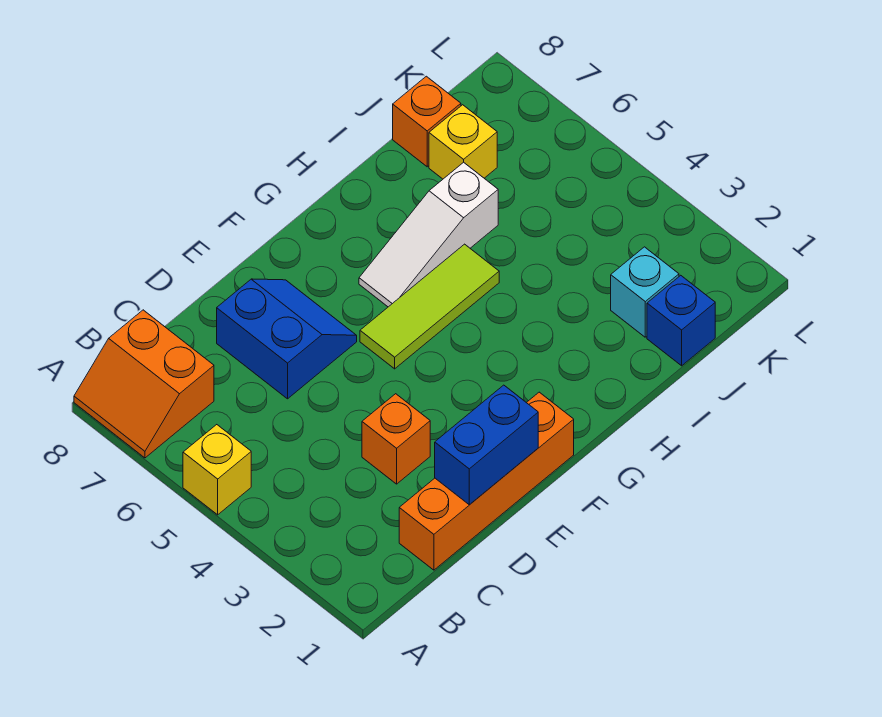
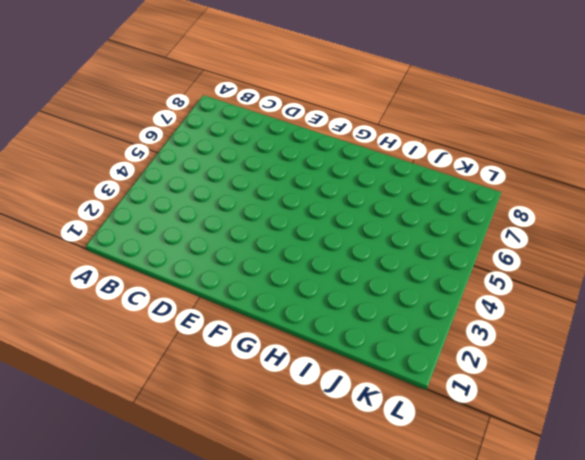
none -> yellow 1x1 brick [183,425,251,515]
none -> orange 2x2 slope [74,310,214,458]
none -> orange 1x4 brick [399,392,574,570]

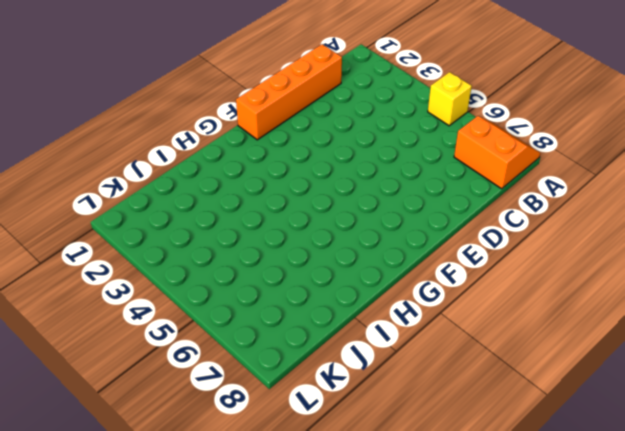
none -> orange 1x1 brick [362,394,430,484]
none -> blue 2x2 slope [217,279,357,399]
none -> lime 1x3 tile [360,244,499,369]

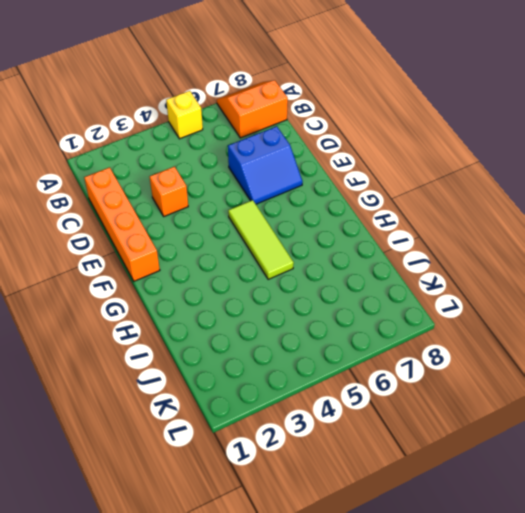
none -> white 1x3 slope [359,162,498,307]
none -> blue 1x1 brick [647,275,715,366]
none -> cyan 1x1 brick [611,247,679,337]

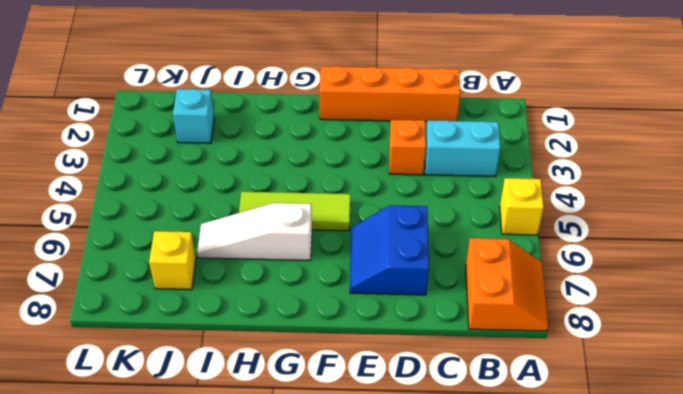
cyan 1x2 brick [425,120,500,176] -> none
white 1x3 slope [197,203,312,260] -> white 1x3 slope turned to [359,162,498,307]
none -> blue 1x1 brick [647,275,715,366]
none -> orange 1x1 brick [393,76,461,167]
none -> blue 1x2 brick [435,385,538,504]

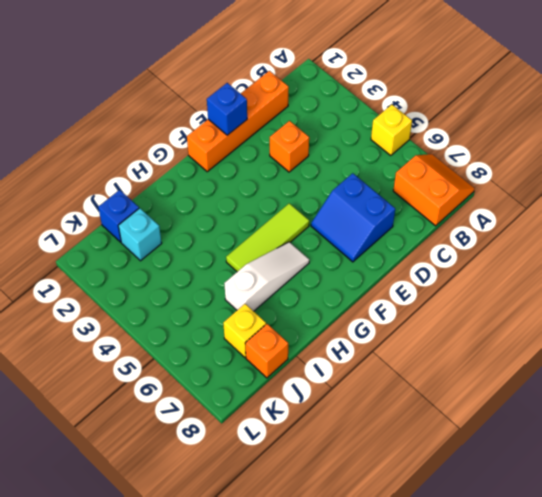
blue 1x1 brick [207,83,247,135] -> blue 1x2 brick [435,385,538,504]

